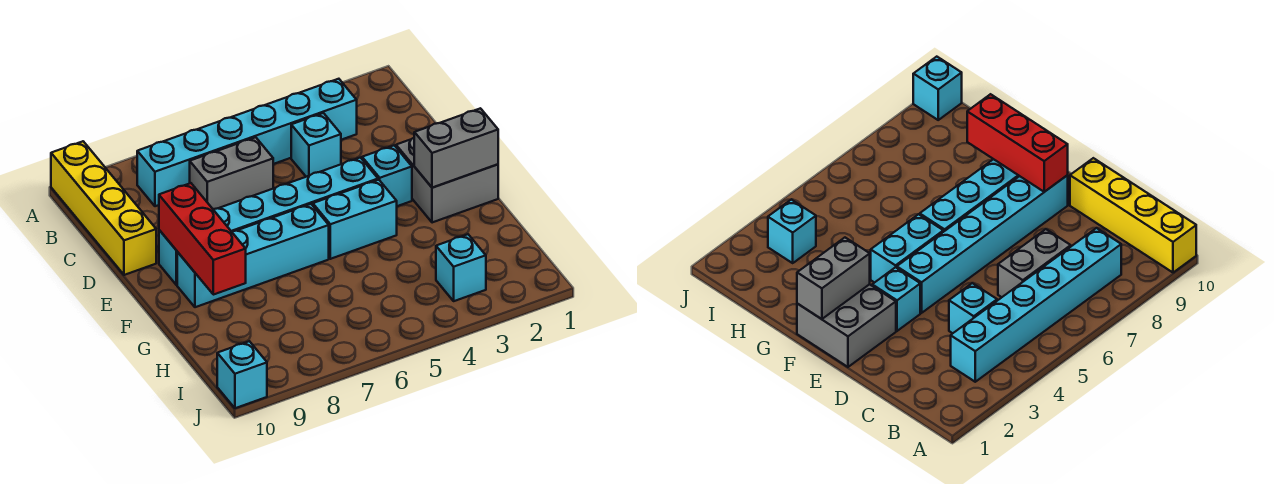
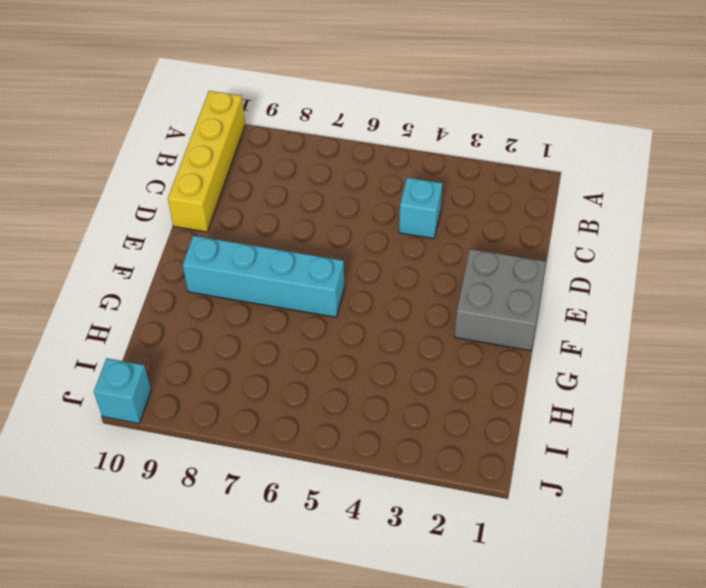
none -> cyan 1x6 brick [137,79,357,206]
none -> grey 1x2 brick [190,137,273,209]
none -> cyan 1x1 brick [362,145,412,206]

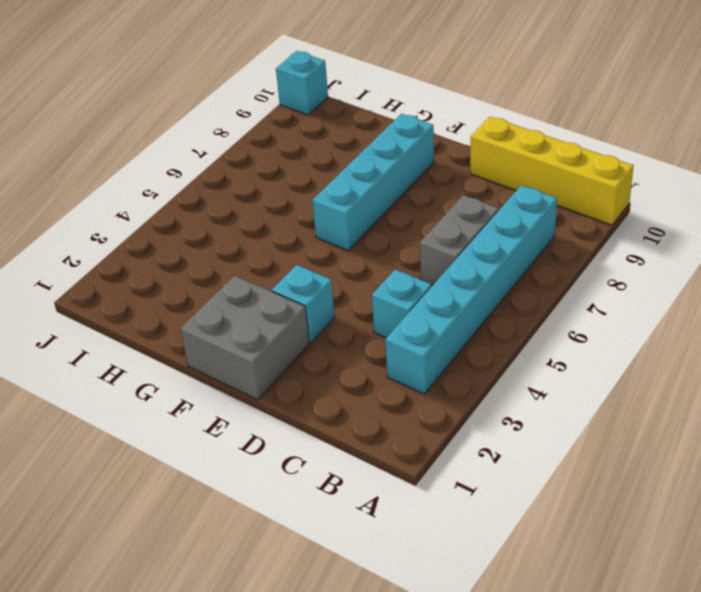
none -> cyan 1x6 brick [159,158,378,285]
none -> cyan 1x2 brick [313,180,397,259]
none -> cyan 1x1 brick [436,234,486,301]

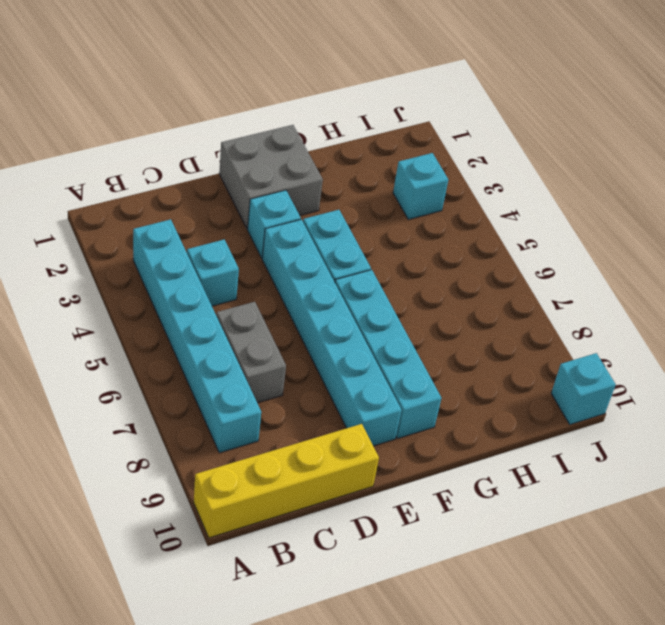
none -> red 1x3 brick [159,183,246,295]
none -> grey 1x2 brick [414,108,498,188]

